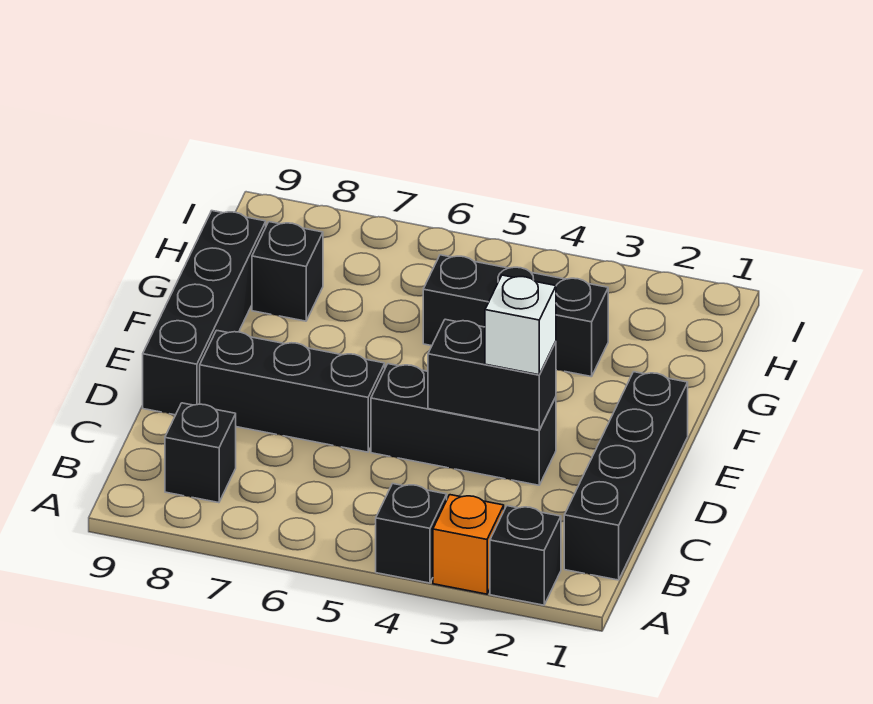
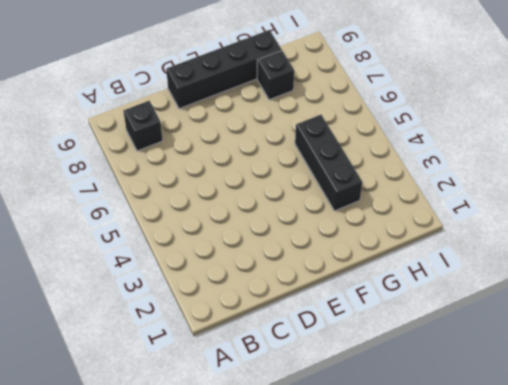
none -> black 1x1 brick [490,506,561,605]
none -> orange 1x1 brick [433,495,504,594]
none -> black 1x1 brick [376,484,447,583]

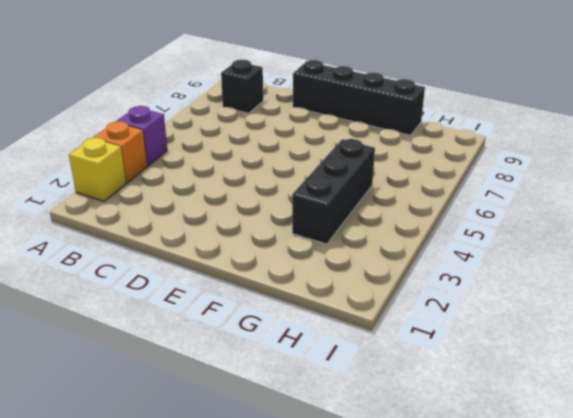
yellow 1x1 brick [69,138,126,201] -> black 1x1 brick [490,506,561,605]
purple 1x1 brick [116,106,167,166] -> black 1x1 brick [376,484,447,583]
none -> black 1x4 brick [564,372,688,580]
none -> black 1x3 brick [371,364,556,485]
none -> black 1x3 brick [200,330,385,452]

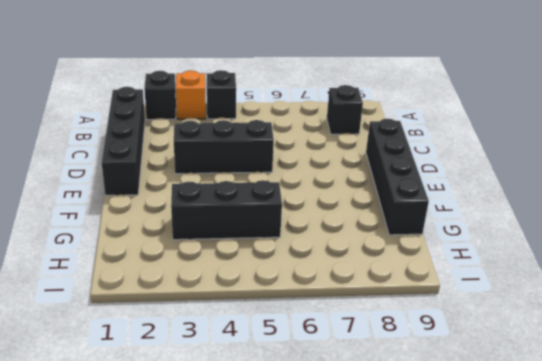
none -> black 1x3 brick [200,330,385,452]
none -> black 1x1 brick [252,222,323,321]
none -> black 1x2 brick [428,319,556,430]

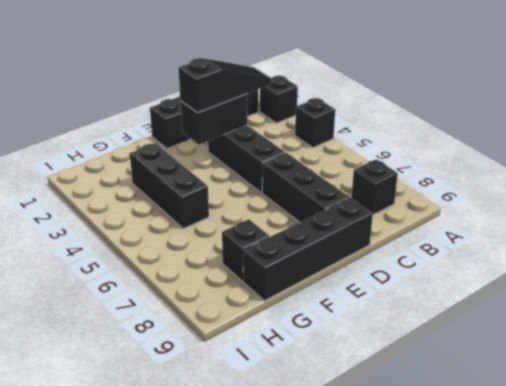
black 1x3 slope [179,58,271,113] -> white 1x1 brick [485,275,556,375]
black 1x2 brick [180,94,247,145] -> black 1x2 brick turned to [428,319,556,430]
none -> orange 1x1 brick [433,495,504,594]

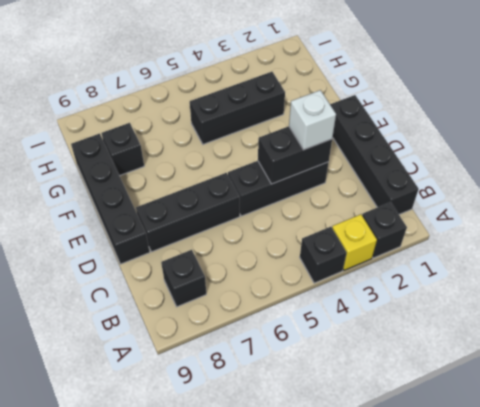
yellow 1x1 brick [332,214,377,270] -> orange 1x1 brick [433,495,504,594]

